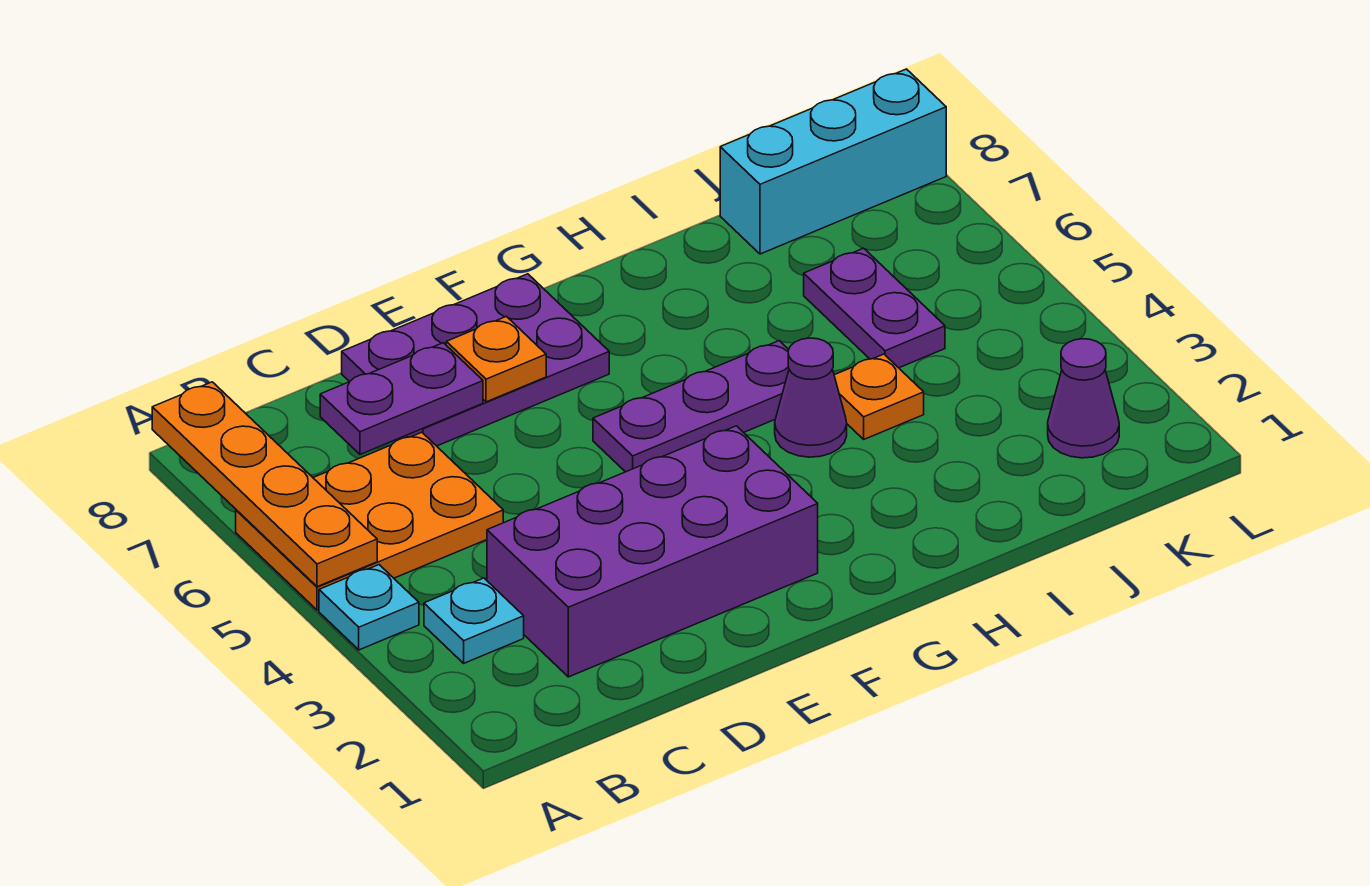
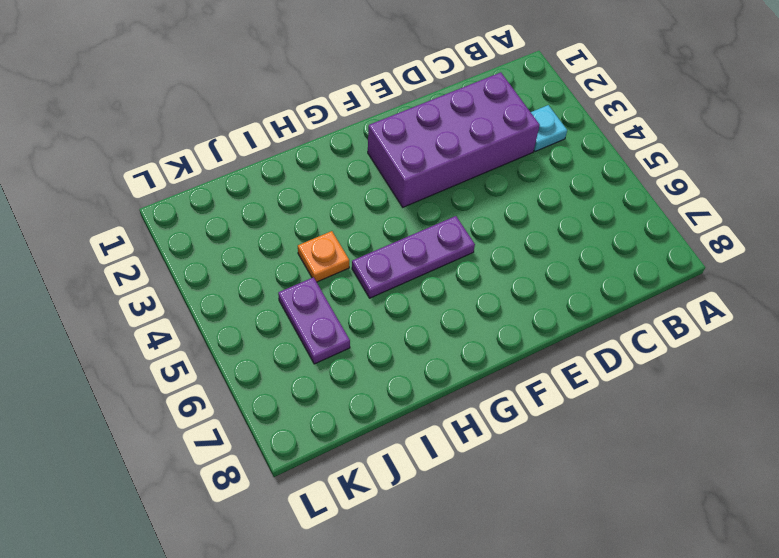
none -> cyan 1x1 plate [319,565,419,650]
none -> orange 2x3 plate [236,432,503,610]
none -> purple 2x3 plate [342,274,609,446]

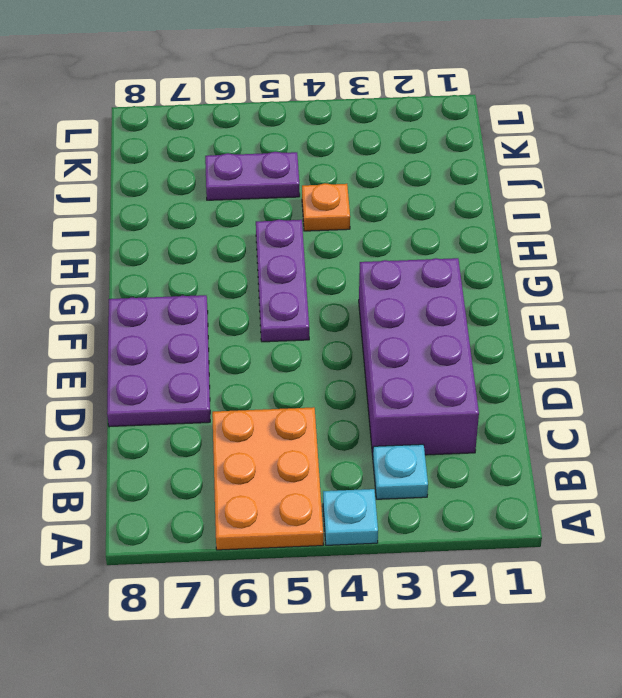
none -> purple 1x1 cone [775,338,847,457]
none -> cyan 1x3 brick [720,69,946,254]
none -> purple 1x1 cone [1048,339,1119,458]

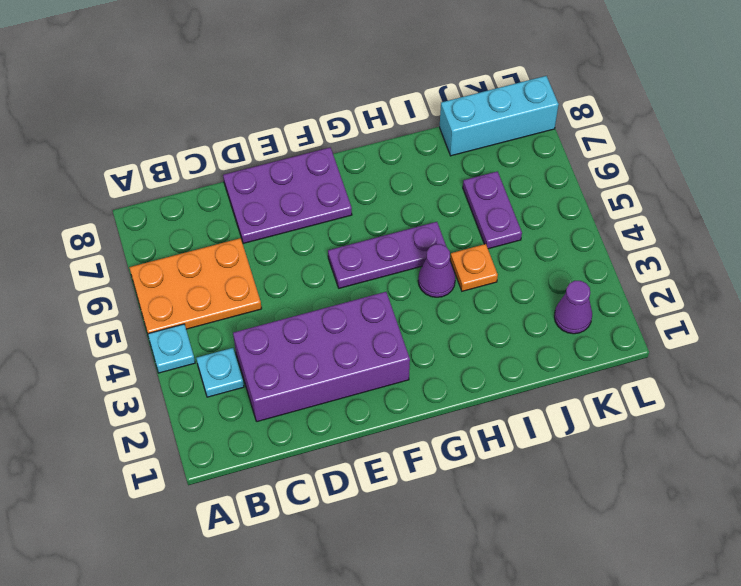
none -> orange 1x4 plate [152,382,377,587]
none -> purple 1x2 plate [320,343,483,454]
none -> orange 1x1 plate [446,316,546,402]

